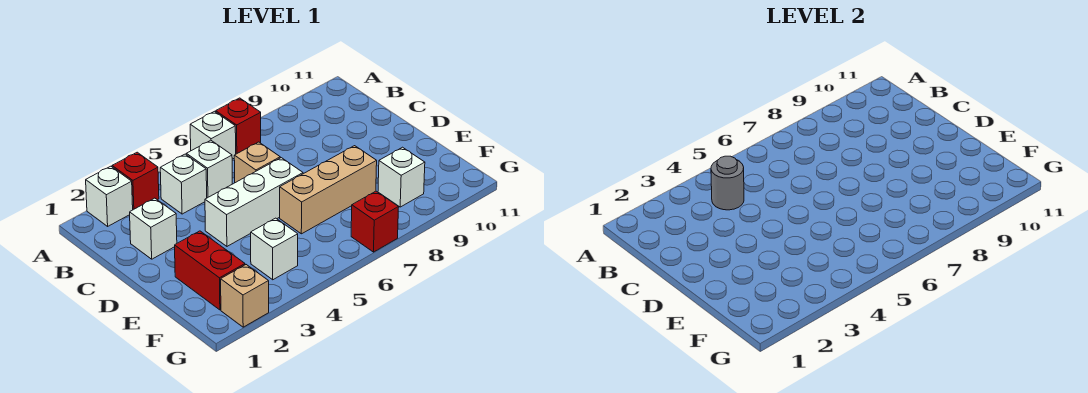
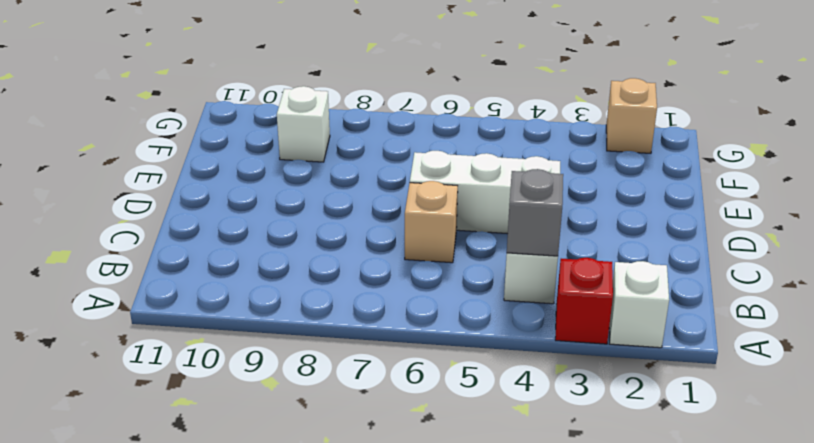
grey 1x1 brick [507,169,563,256] -> grey 1x1 round brick [711,156,744,210]
none -> white 1x1 brick [190,111,236,159]
none -> red 1x1 brick [216,98,261,154]
none -> white 1x1 brick [186,140,232,198]

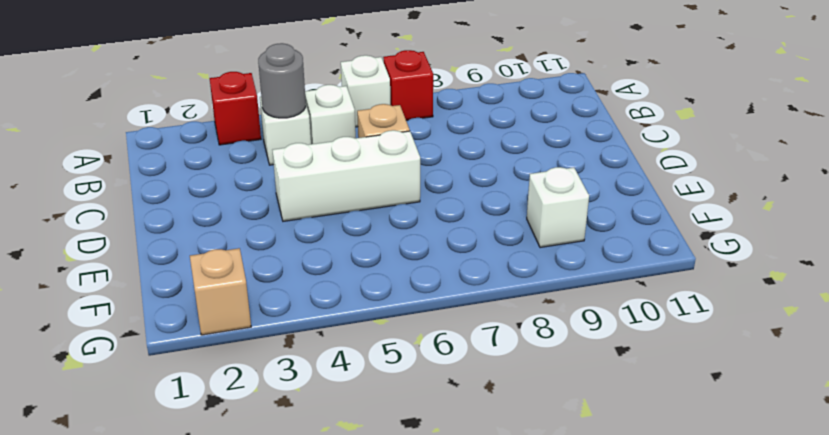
none -> white 1x1 brick [86,166,133,226]
none -> white 1x1 brick [130,198,177,259]
none -> red 1x2 brick [175,231,245,310]

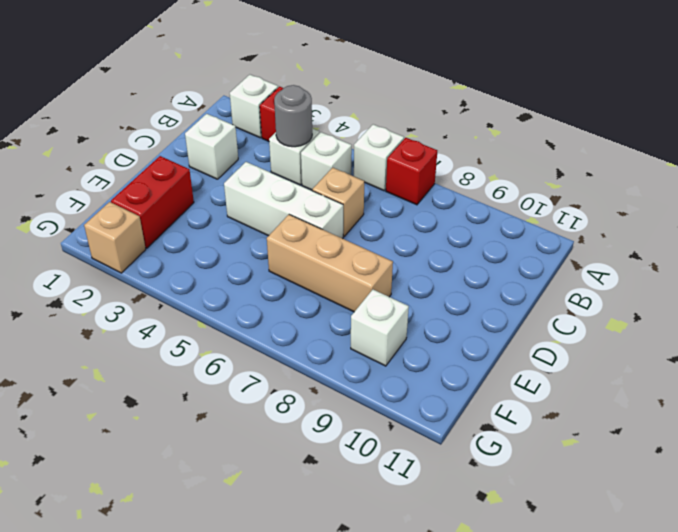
none -> white 1x1 brick [251,218,298,280]
none -> red 1x1 brick [351,191,399,252]

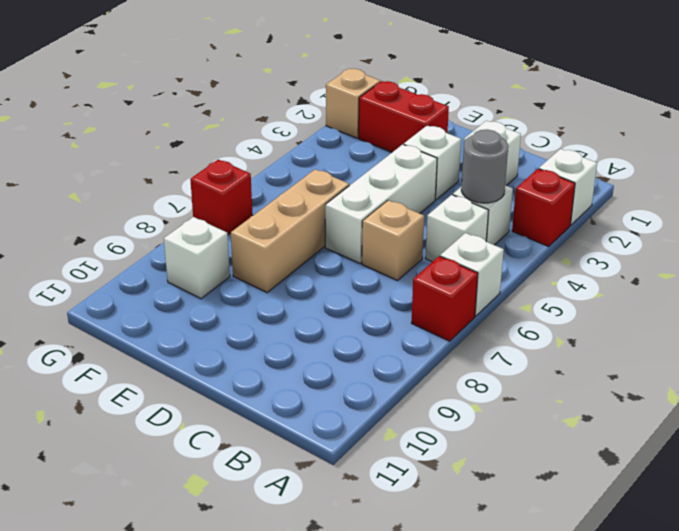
white 1x1 brick [404,126,461,200] -> white 1x1 brick moved to [251,218,298,280]

